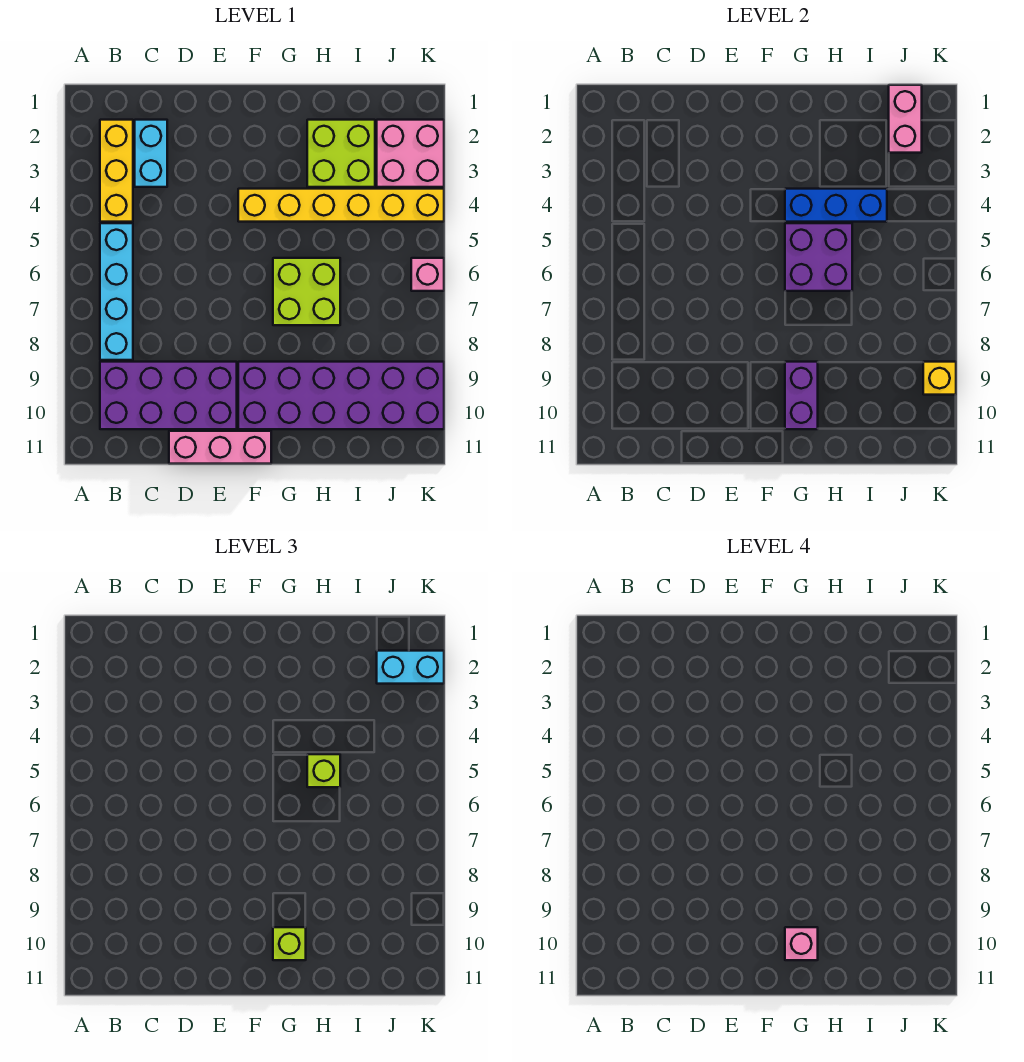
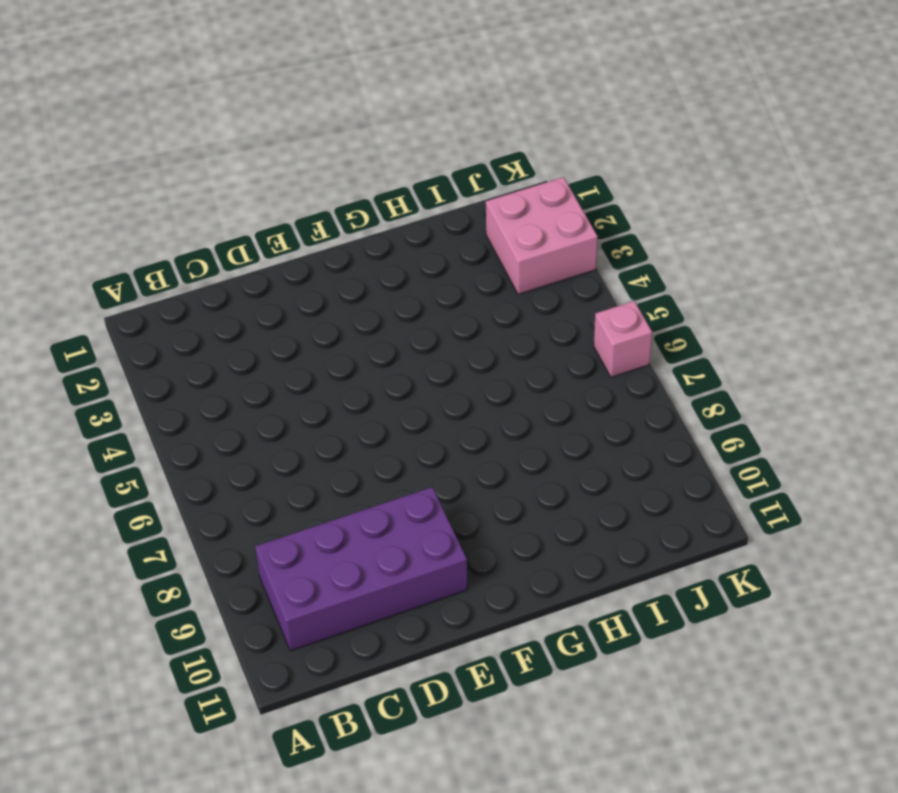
none -> yellow 1x3 brick [100,120,133,222]
none -> cyan 1x4 brick [100,223,133,360]
none -> cyan 1x2 brick [135,120,167,187]

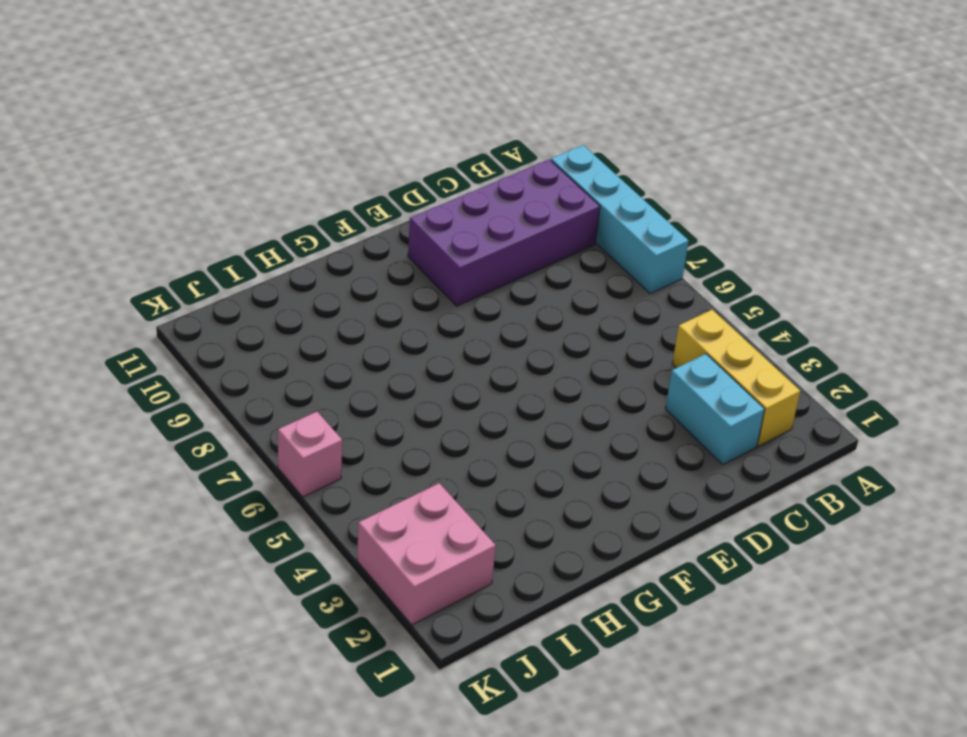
cyan 1x4 brick [551,145,689,294] -> cyan 1x4 brick moved to [100,223,133,360]
none -> pink 1x3 brick [169,431,271,464]
none -> yellow 1x6 brick [238,189,444,222]
none -> purple 2x6 brick [238,362,444,429]

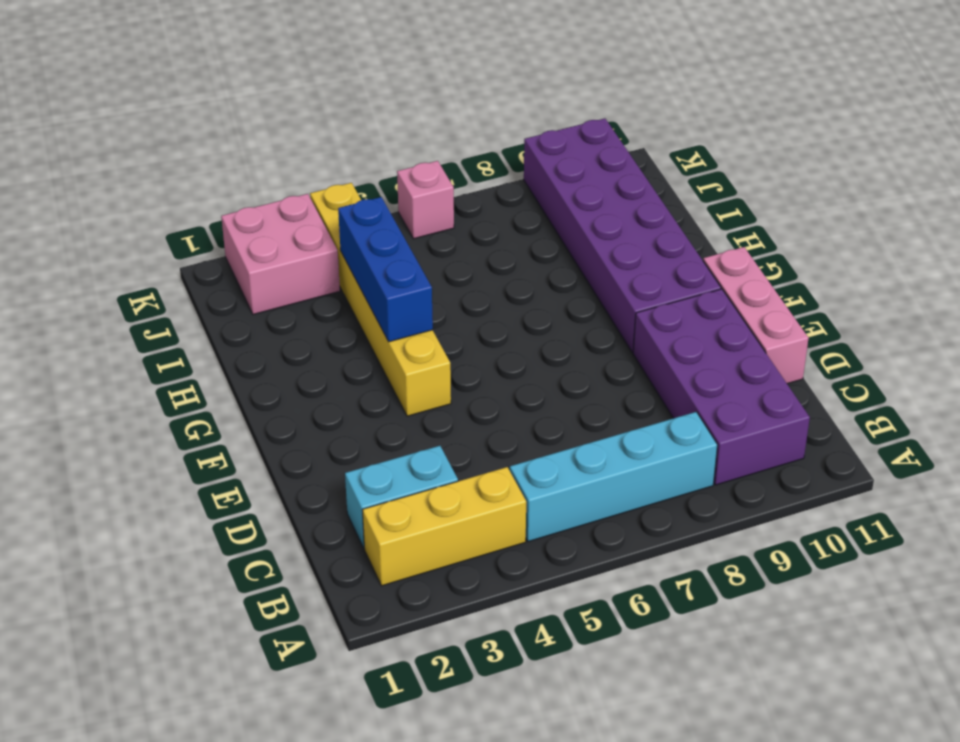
none -> lime 2x2 brick [273,258,340,325]
none -> lime 2x2 brick [307,120,375,187]
none -> purple 2x2 brick [785,223,852,291]

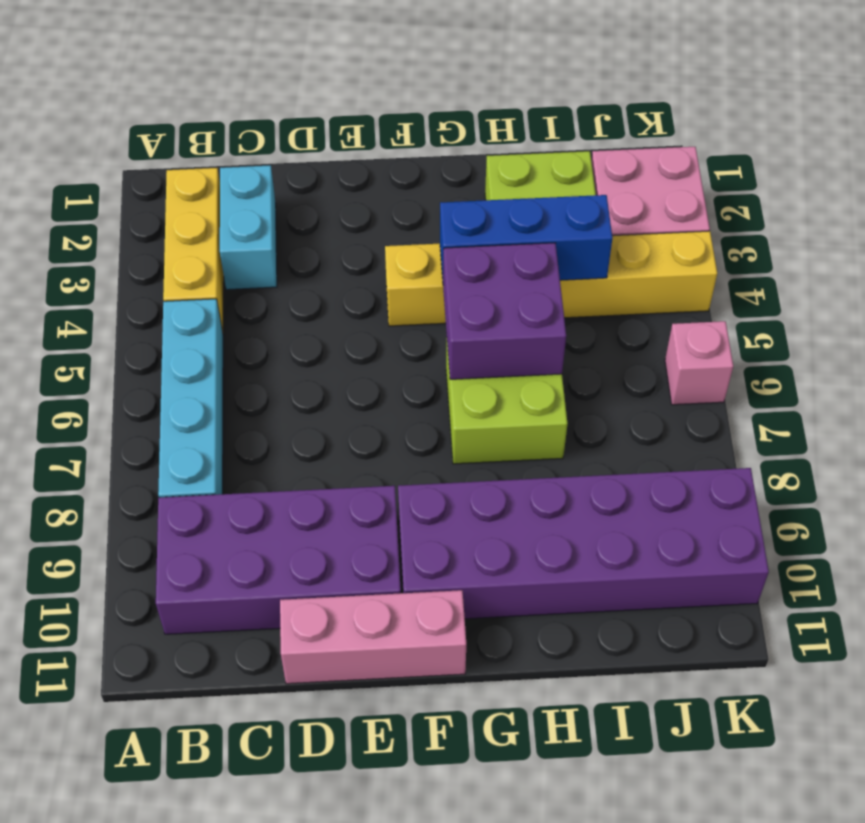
none -> purple 1x2 brick [785,362,818,429]
none -> pink 1x2 brick [889,85,922,153]
none -> yellow 1x1 brick [923,362,956,395]

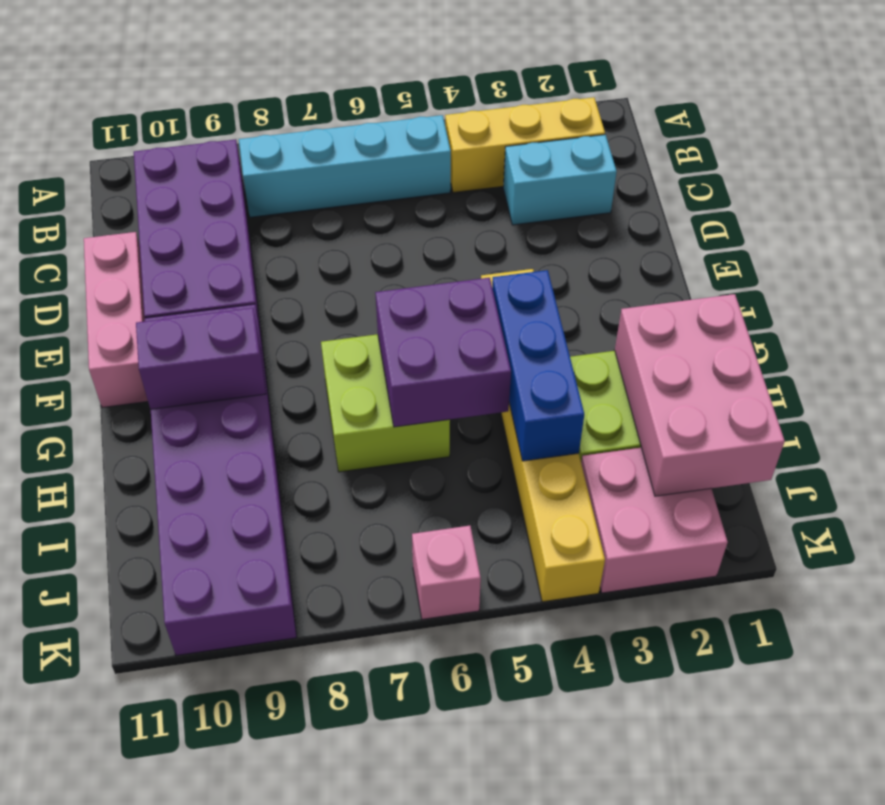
pink 2x3 brick [615,294,785,496] -> pink 1x2 brick [889,85,922,153]
none -> yellow 1x1 brick [923,362,956,395]
none -> lime 1x1 brick [273,927,306,960]
none -> lime 1x1 brick [307,754,340,787]

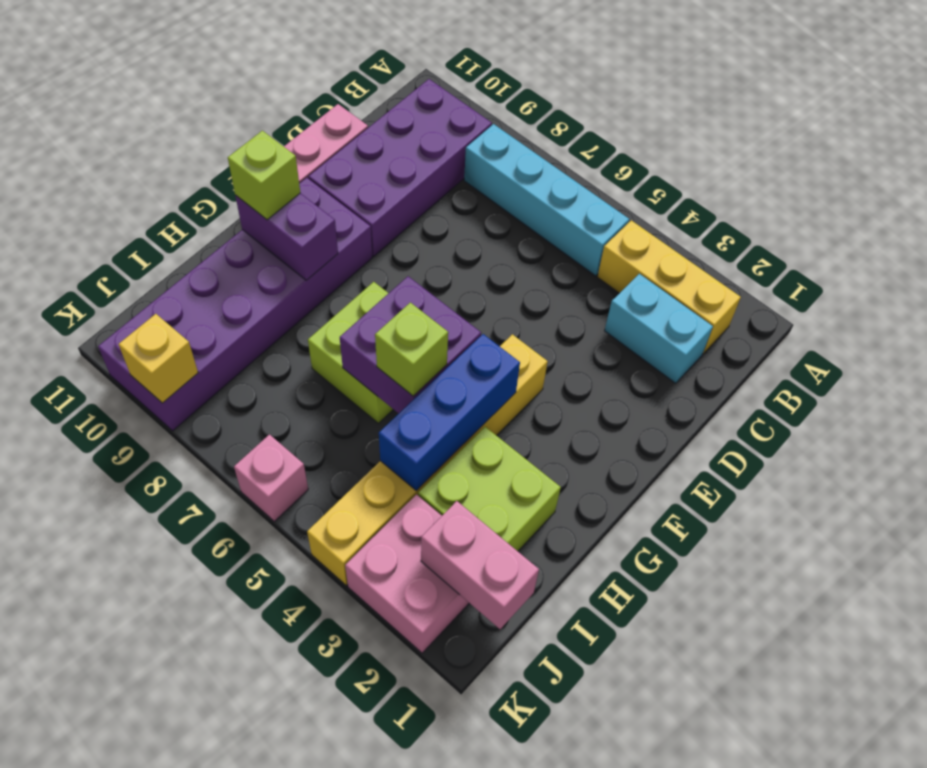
none -> cyan 1x2 brick [377,651,444,684]
none -> pink 1x1 brick [785,927,818,960]

